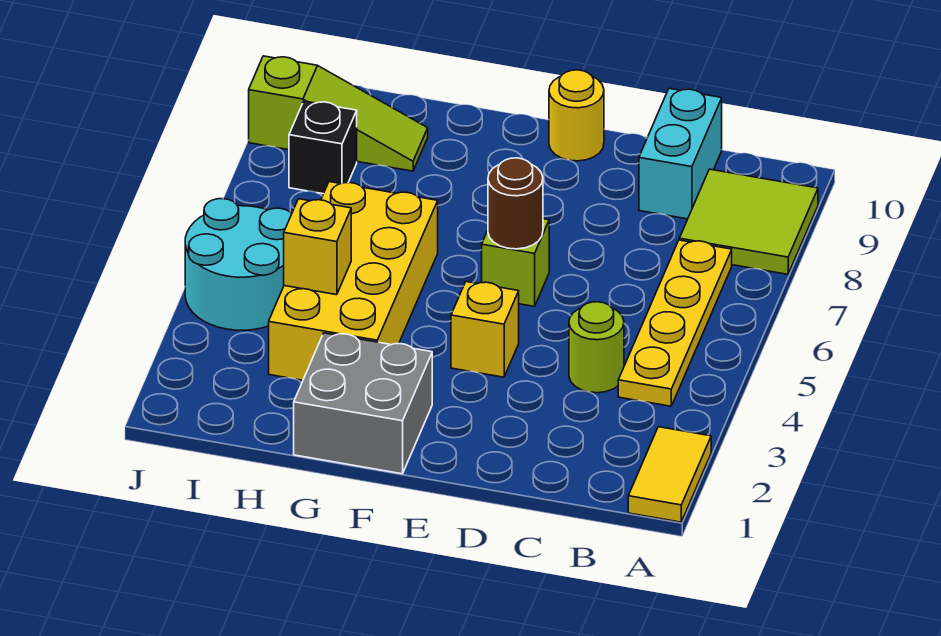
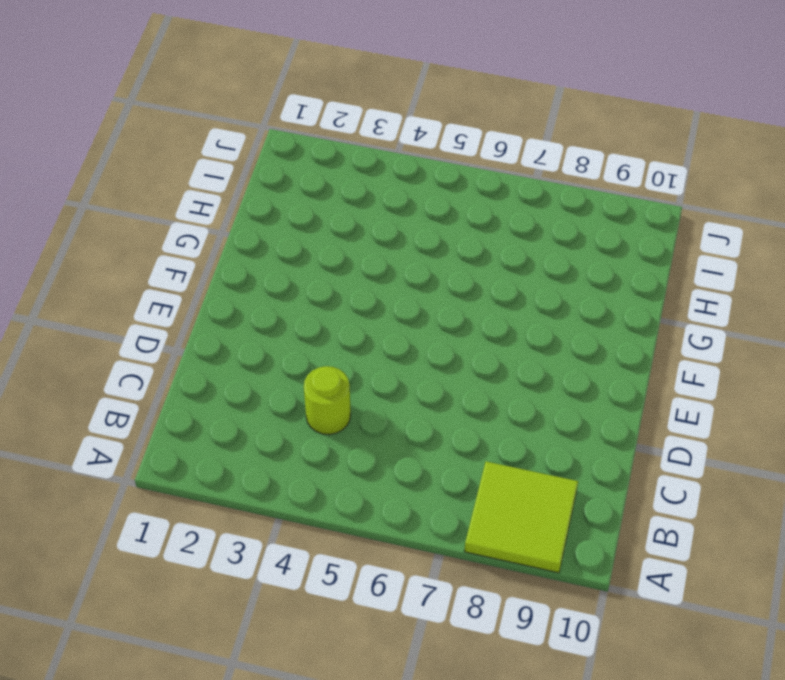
none -> yellow 1x2 tile [628,427,711,522]
none -> yellow 1x4 plate [618,240,732,406]
none -> cyan 1x2 brick [639,88,722,219]

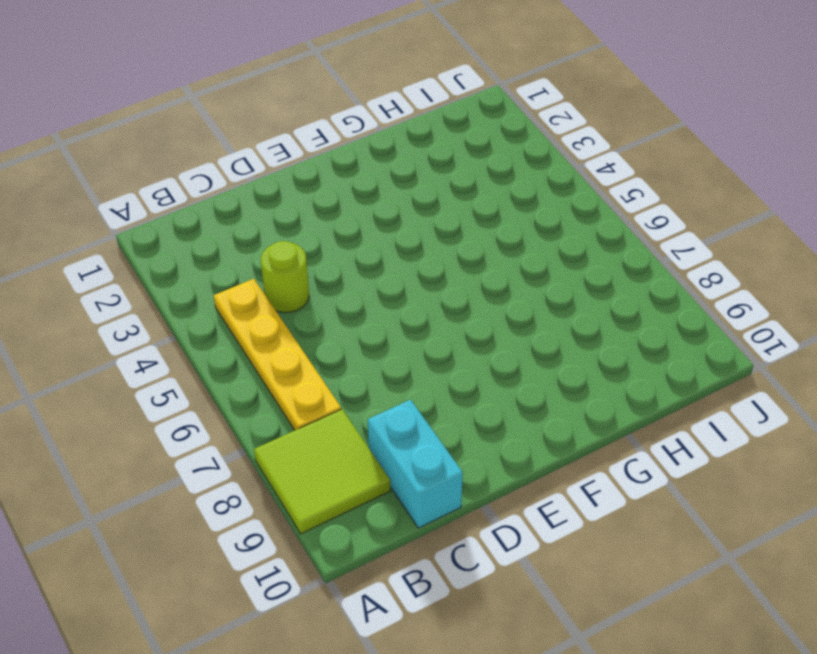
none -> yellow 1x2 tile [628,427,711,522]
none -> yellow 1x1 brick [451,282,519,377]
none -> lime 1x1 brick [482,219,549,306]

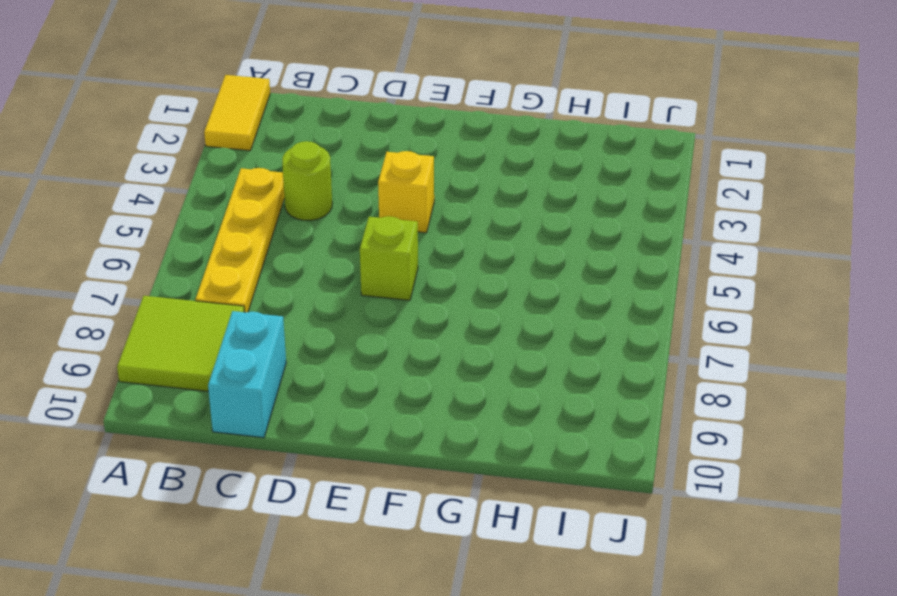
none -> yellow 1x1 round brick [549,70,604,161]
none -> grey 2x2 brick [294,333,432,474]
none -> yellow 2x4 brick [269,182,438,380]

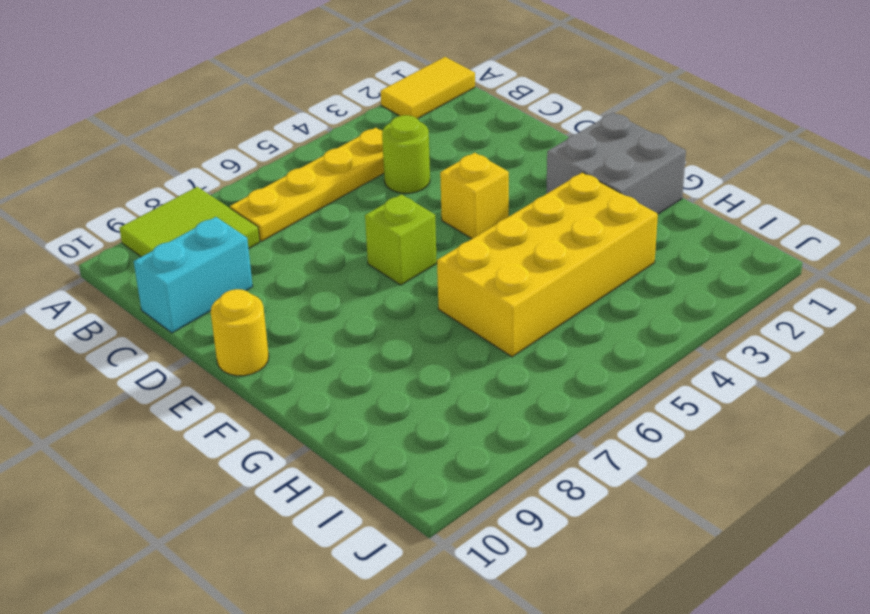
none -> lime 1x3 slope [249,56,428,171]
none -> cyan 2x2 round brick [185,199,292,330]
none -> black 1x1 brick [289,101,357,194]

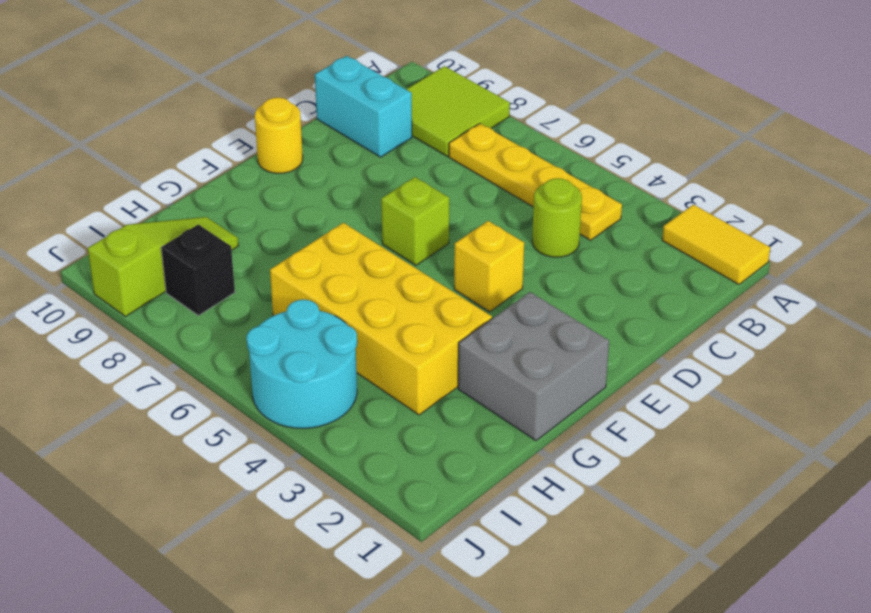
none -> brown 1x1 round brick [488,158,543,249]
none -> yellow 1x1 brick [284,199,351,295]

